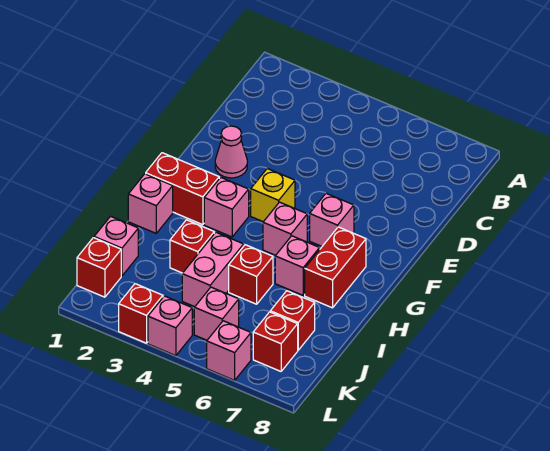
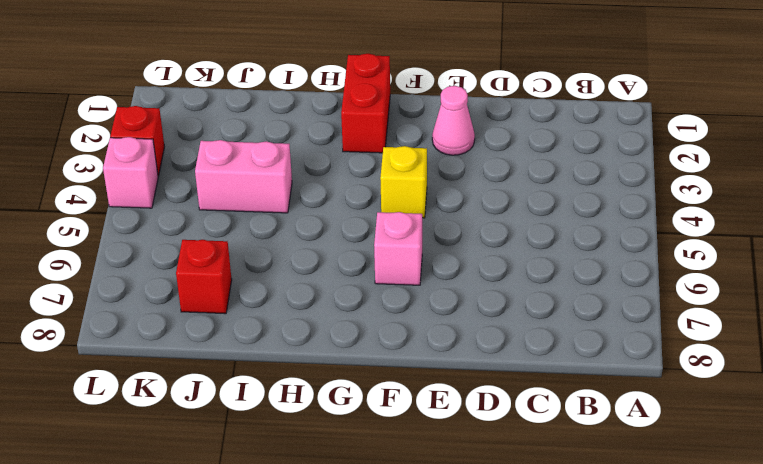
none -> pink 1x1 brick [204,177,249,237]
none -> pink 1x1 brick [263,202,307,255]
none -> red 1x2 brick [305,227,366,308]

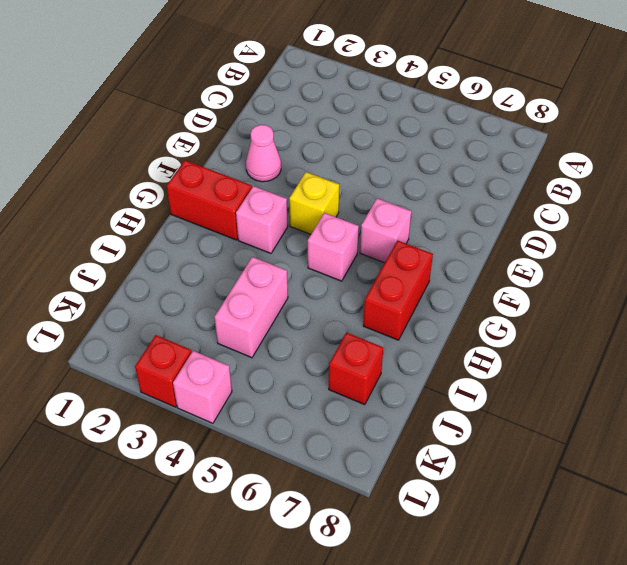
none -> pink 1x1 brick [128,174,173,233]
none -> pink 1x1 brick [275,236,320,295]
none -> red 1x1 brick [170,220,214,273]

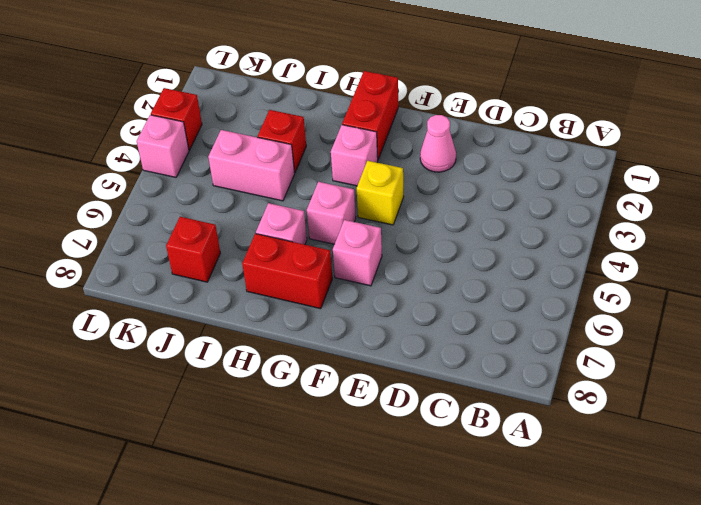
none -> pink 1x1 brick [128,174,173,233]
none -> red 1x1 brick [229,245,273,304]
none -> pink 1x1 brick [94,216,138,276]

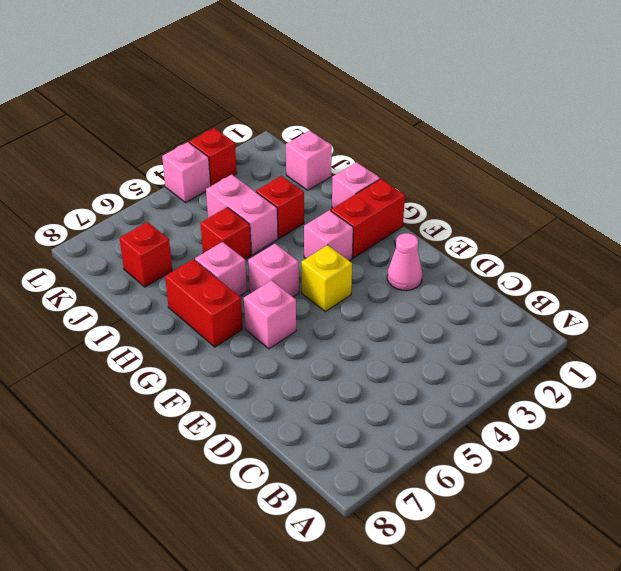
none -> red 1x1 brick [77,238,121,297]
none -> pink 1x1 brick [194,287,239,340]
none -> red 1x1 brick [253,312,298,371]

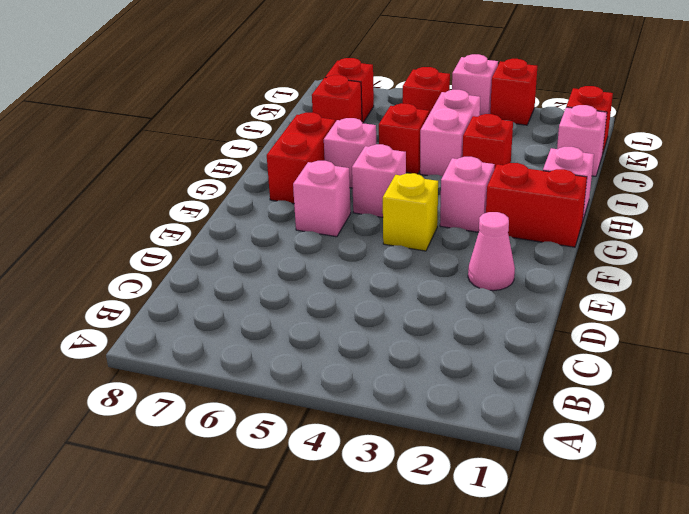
red 1x1 brick [403,67,450,114] -> pink 1x1 brick [194,287,239,340]
none -> pink 1x1 brick [207,321,251,380]

